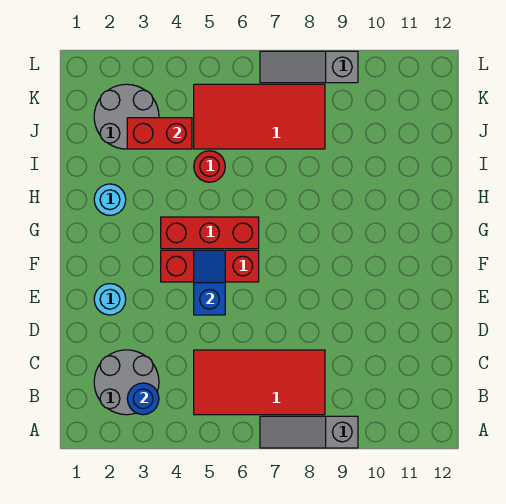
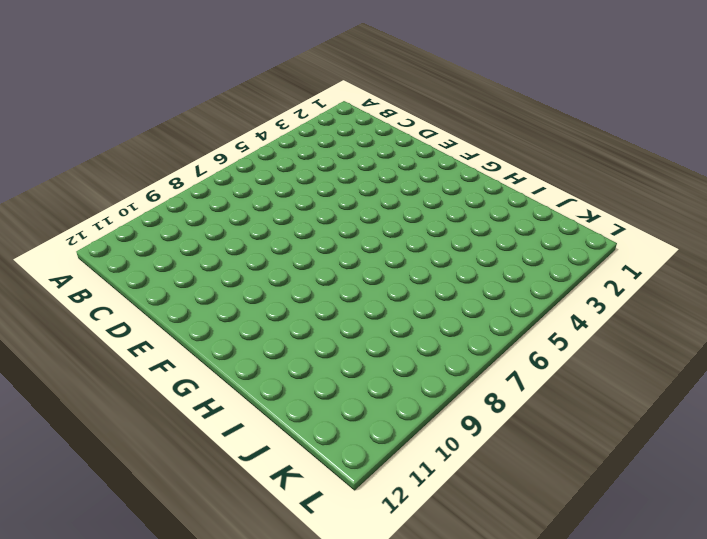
none -> grey 1x3 slope [260,416,358,448]
none -> grey 2x2 round brick [94,350,159,415]
none -> red 2x4 tile [194,350,325,415]

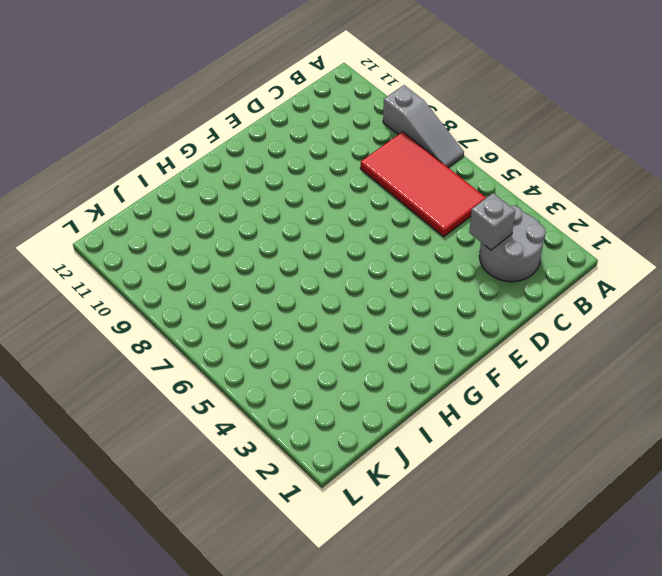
grey 1x1 brick [469,193,515,250] -> none
none -> cyan 1x1 round brick [94,284,126,315]
none -> red 1x3 brick [161,250,259,282]
none -> red 1x3 brick [161,217,259,249]

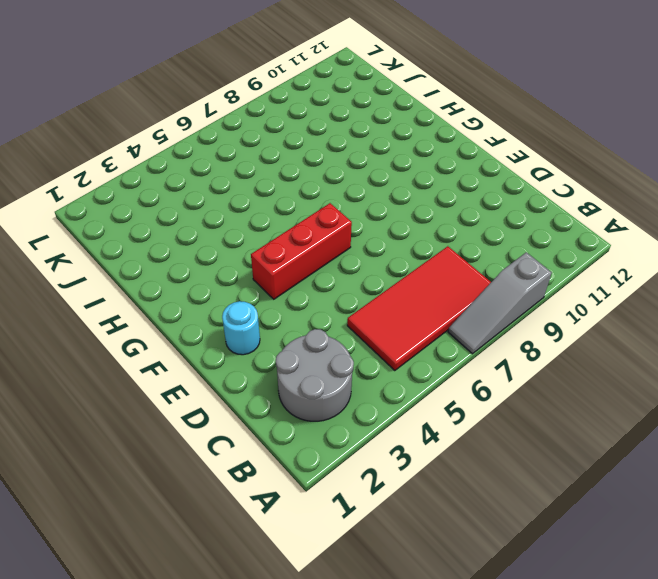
none -> red 1x3 brick [161,217,259,249]
none -> cyan 1x1 round brick [94,184,126,215]
none -> red 1x1 round brick [194,151,225,182]

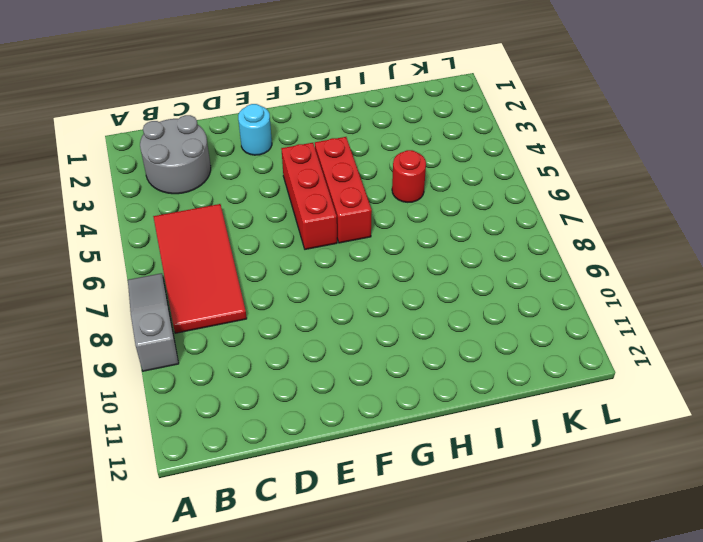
none -> cyan 1x1 round brick [94,184,126,215]
none -> grey 2x2 round brick [94,84,159,149]
none -> red 2x4 tile [194,84,325,149]

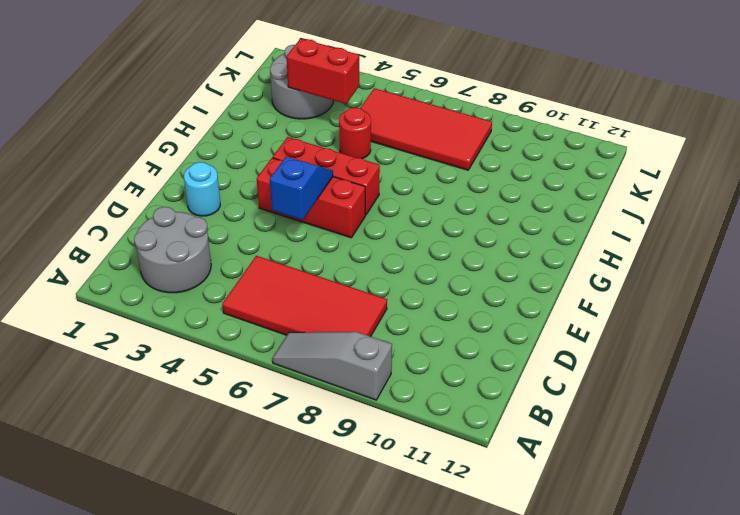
none -> cyan 1x1 round brick [94,184,126,215]
none -> grey 1x3 slope [260,51,358,83]
none -> blue 1x1 round brick [127,383,159,415]

